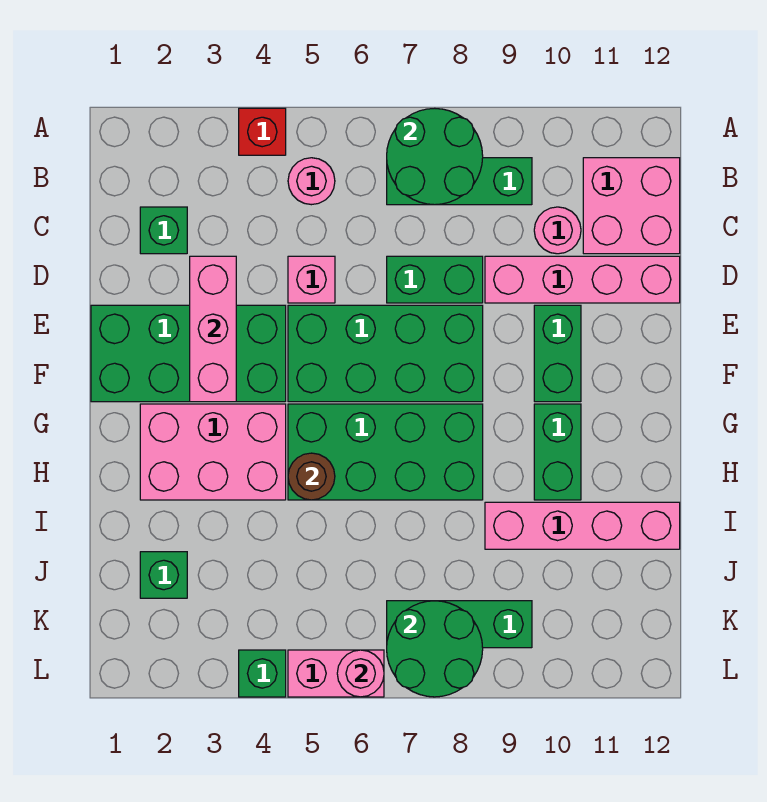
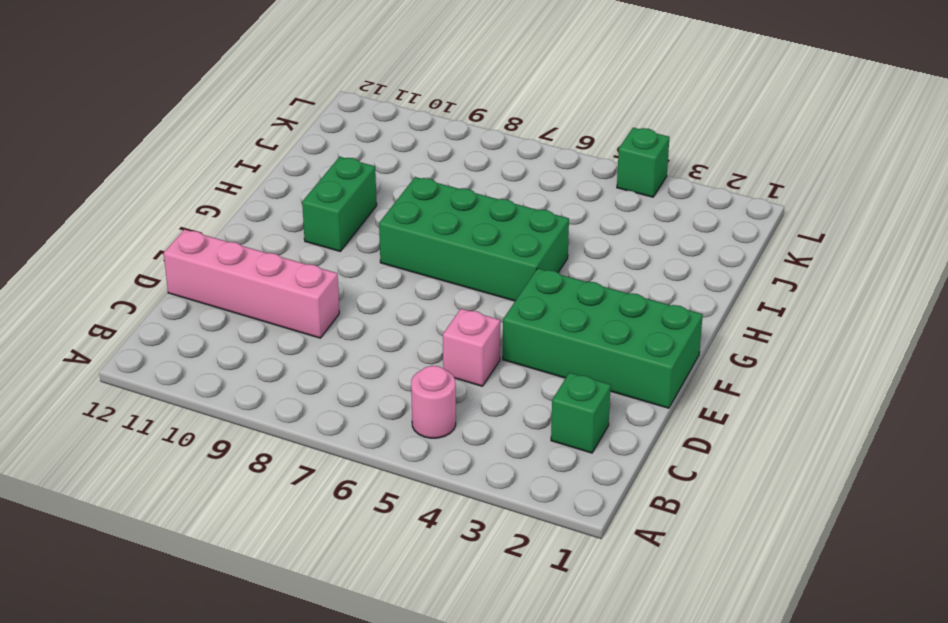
none -> red 1x1 brick [239,108,286,155]
none -> green 1x3 brick [387,158,532,205]
none -> pink 2x2 brick [583,158,680,254]

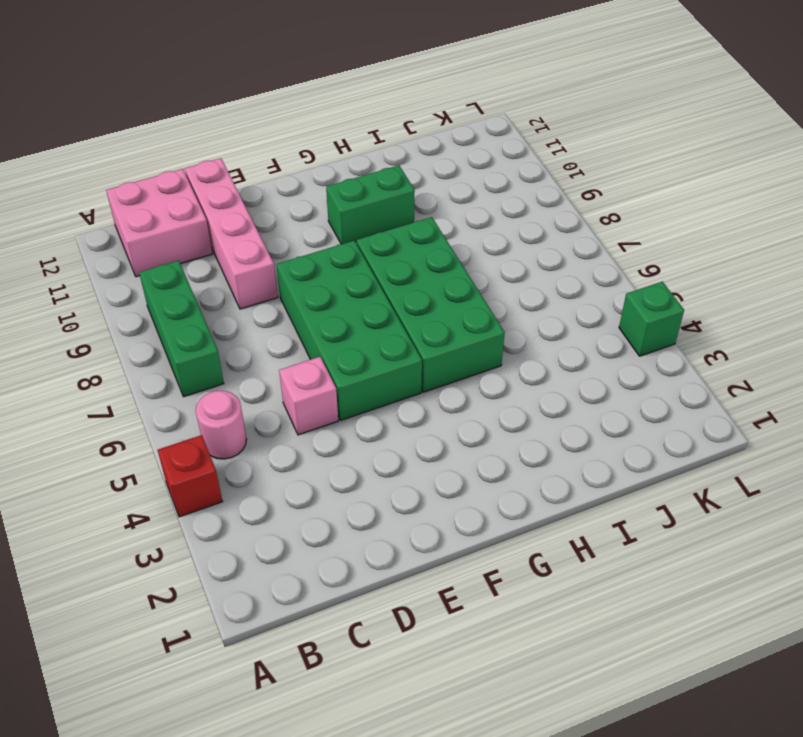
none -> green 1x1 brick [140,207,187,254]
none -> pink 1x1 round brick [534,207,581,254]
none -> green 1x2 brick [387,256,483,303]

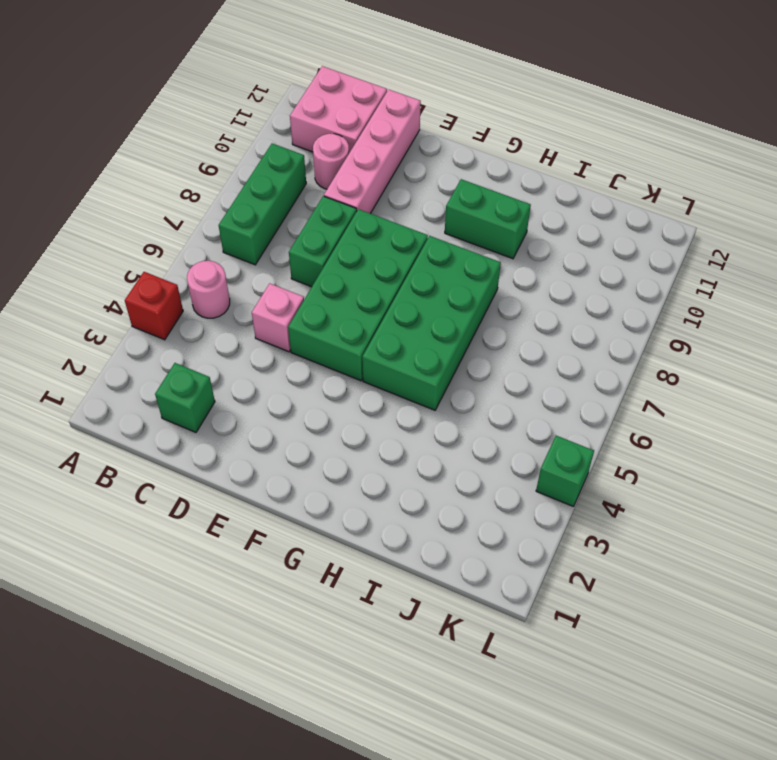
none -> green 2x4 brick [91,305,286,402]
none -> green 1x2 brick [534,305,581,402]
none -> pink 2x3 brick [140,404,286,500]

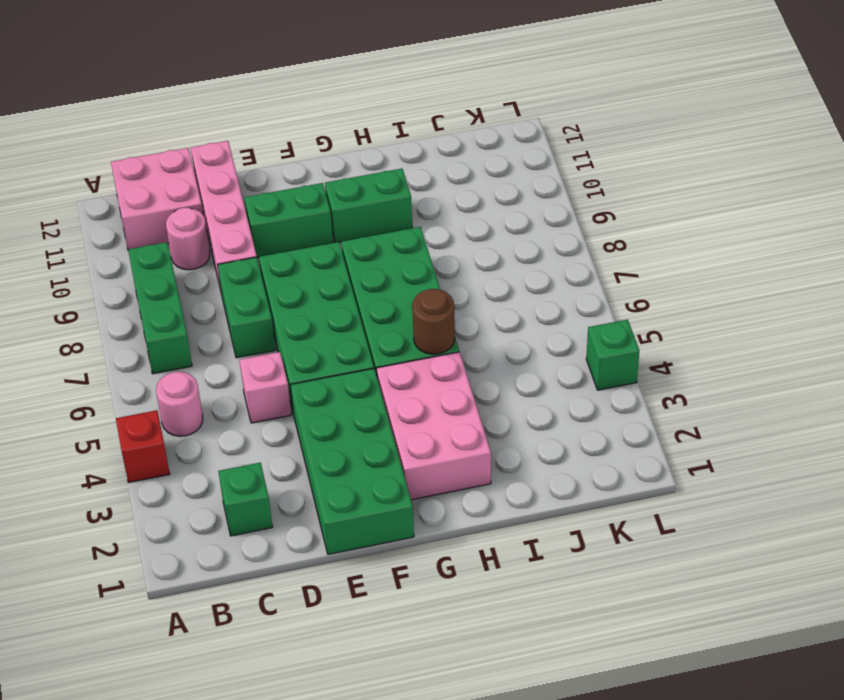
none -> pink 1x4 brick [485,502,680,549]
none -> green 1x1 brick [140,552,187,598]
none -> green 1x3 brick [387,601,532,648]

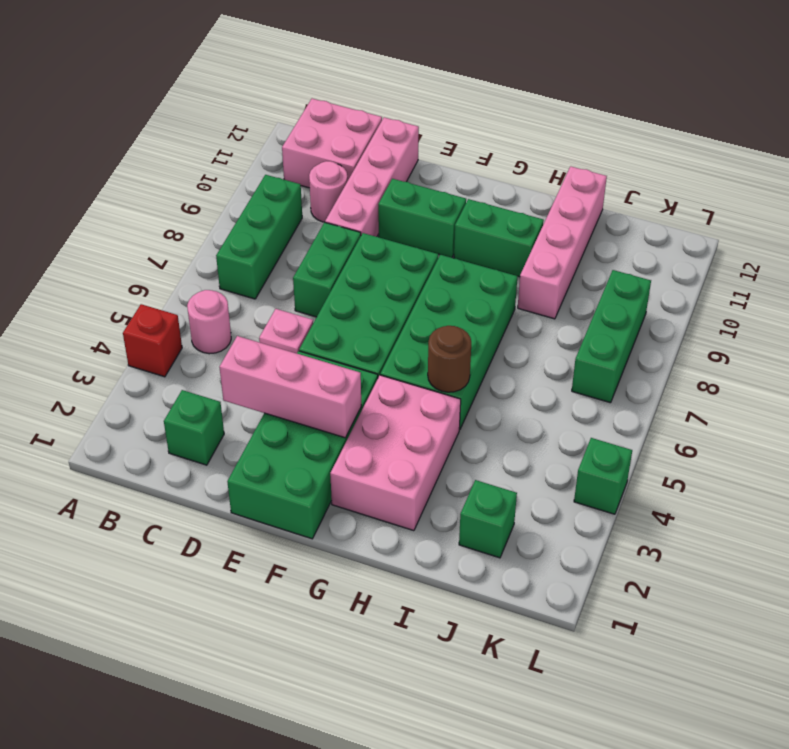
none -> pink 1x2 brick [288,650,384,697]
none -> green 2x2 round brick [387,108,483,205]
none -> green 2x2 round brick [387,601,483,697]

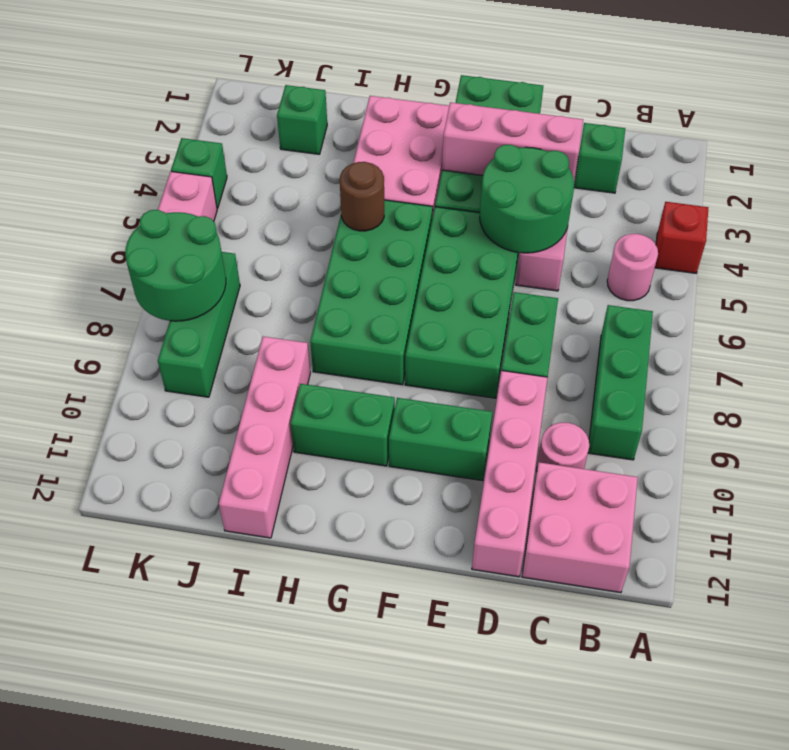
green 2x2 round brick [480,145,574,253] -> green 2x2 round brick moved to [387,108,483,205]
none -> pink 1x1 round brick [337,650,384,697]

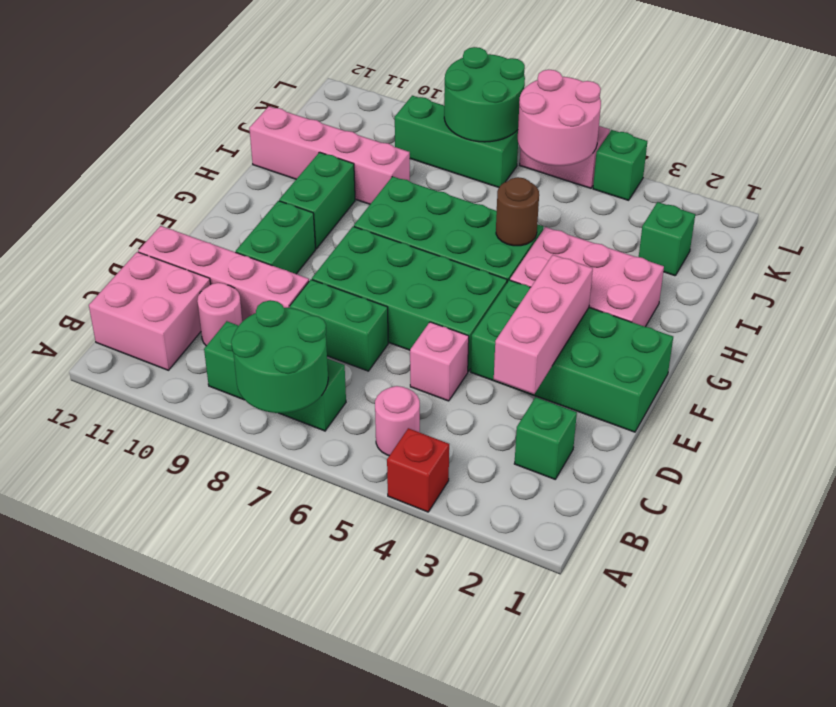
pink 2x2 round brick [518,70,601,166] -> pink 1x1 round brick [337,650,384,697]

